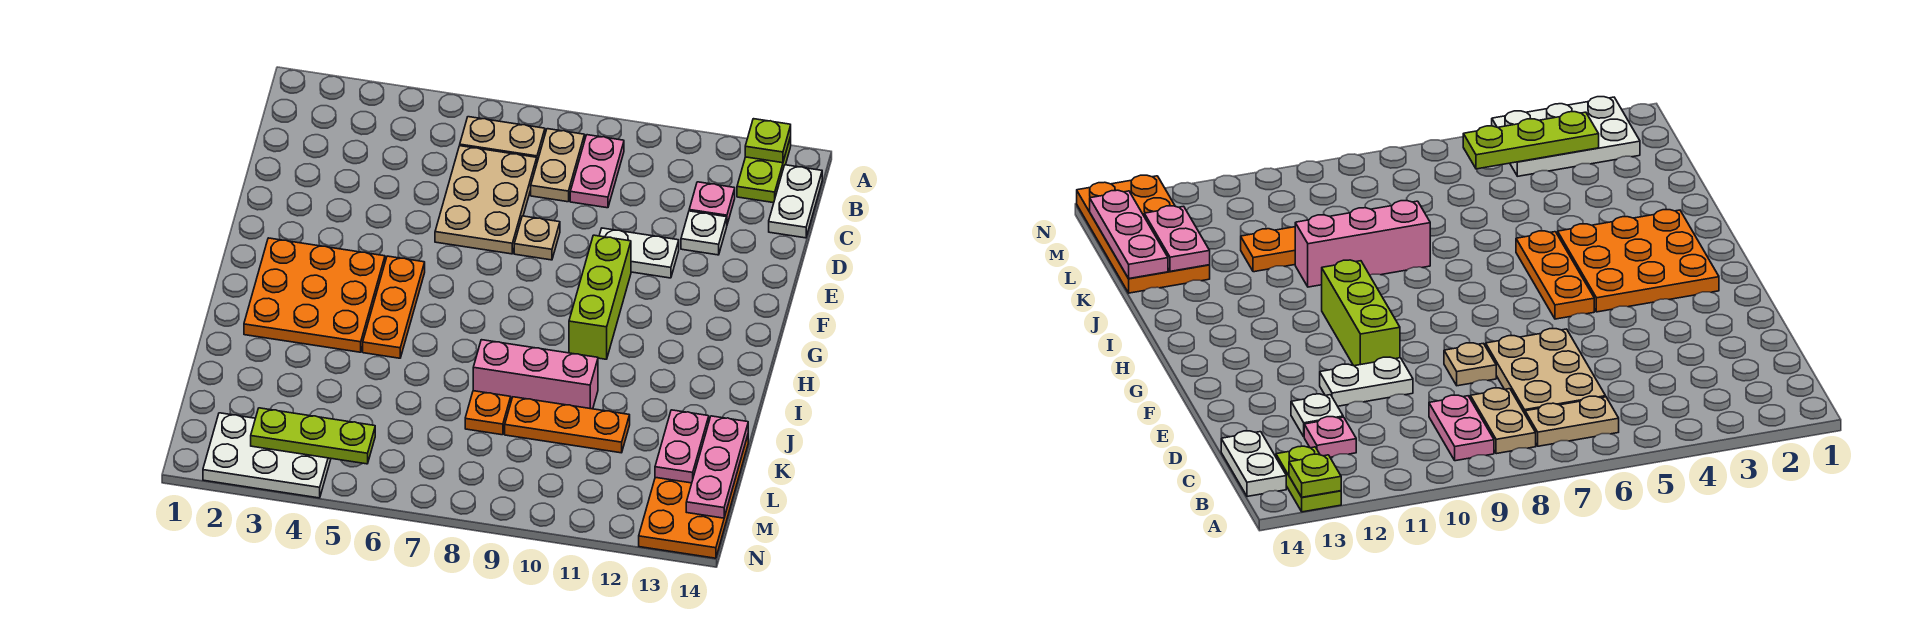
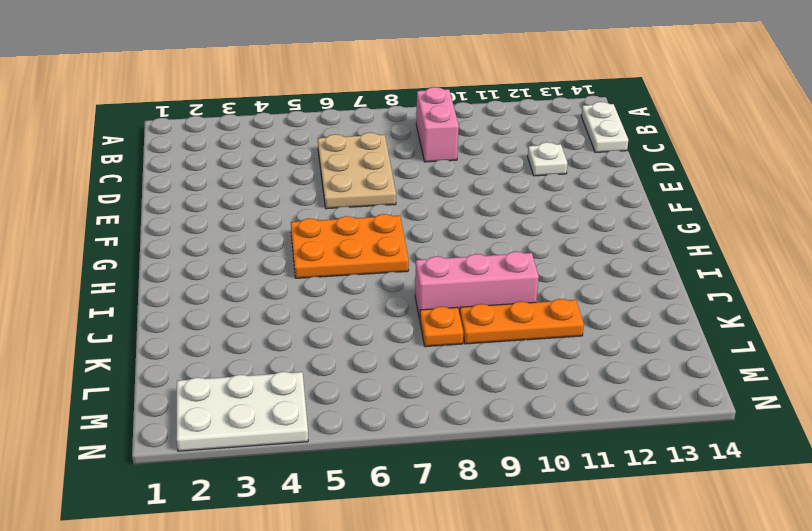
pink 1x2 brick [416,87,459,162] -> pink 1x2 plate [570,135,624,208]
orange 2x3 plate [291,214,409,278] -> orange 1x3 plate [363,256,425,358]
none -> lime 1x2 plate [737,137,791,203]
none -> tan 1x2 plate [460,117,545,162]
none -> tan 1x2 plate [531,129,585,202]

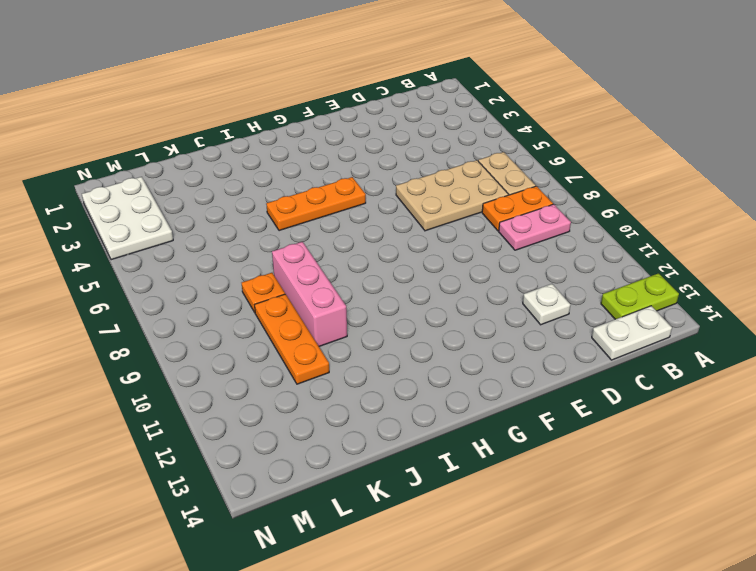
orange 1x2 plate [482,186,553,231] -> tan 1x2 plate [531,129,585,202]
none -> pink 1x1 plate [689,182,735,224]
none -> tan 1x1 plate [514,216,560,260]
none -> white 1x2 plate [599,228,679,278]

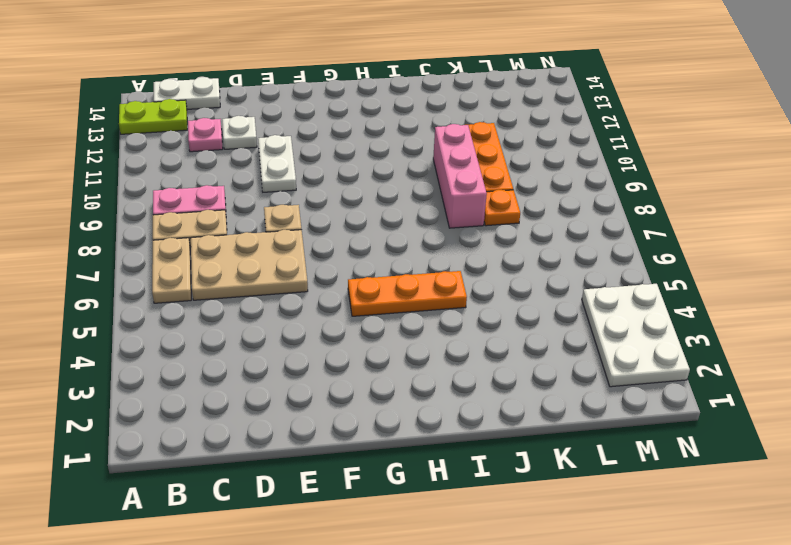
none -> lime 1x3 brick [569,235,631,359]
none -> orange 3x3 plate [244,238,385,352]
none -> orange 2x4 plate [639,436,748,558]

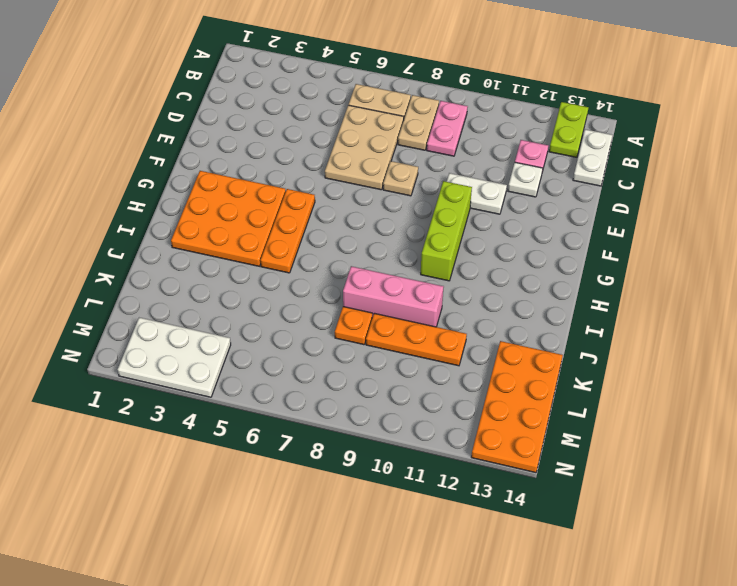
none -> lime 1x1 plate [745,119,791,163]
none -> pink 1x2 plate [655,410,709,483]
none -> pink 1x3 plate [686,416,748,518]

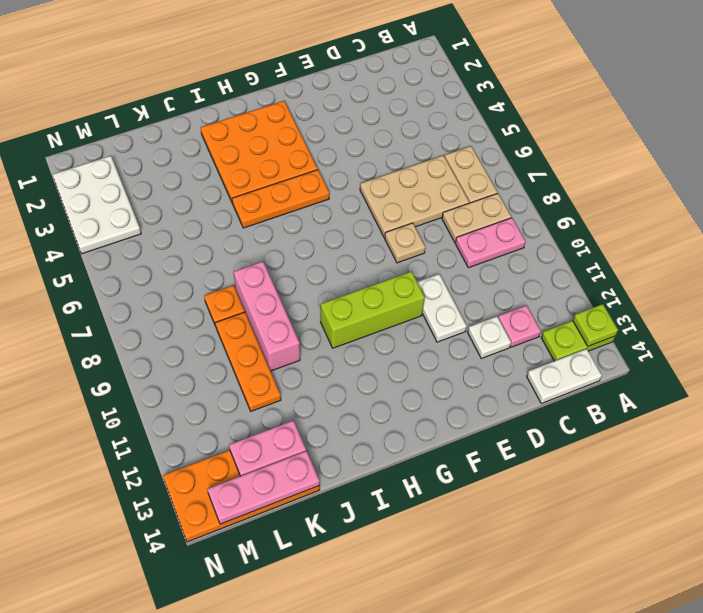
none -> lime 1x3 plate [251,408,375,464]

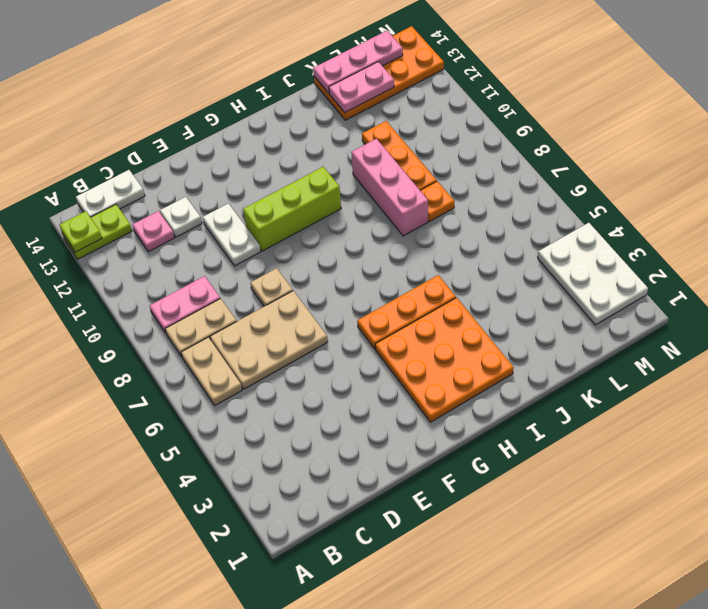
none -> lime 1x3 plate [251,408,375,464]

